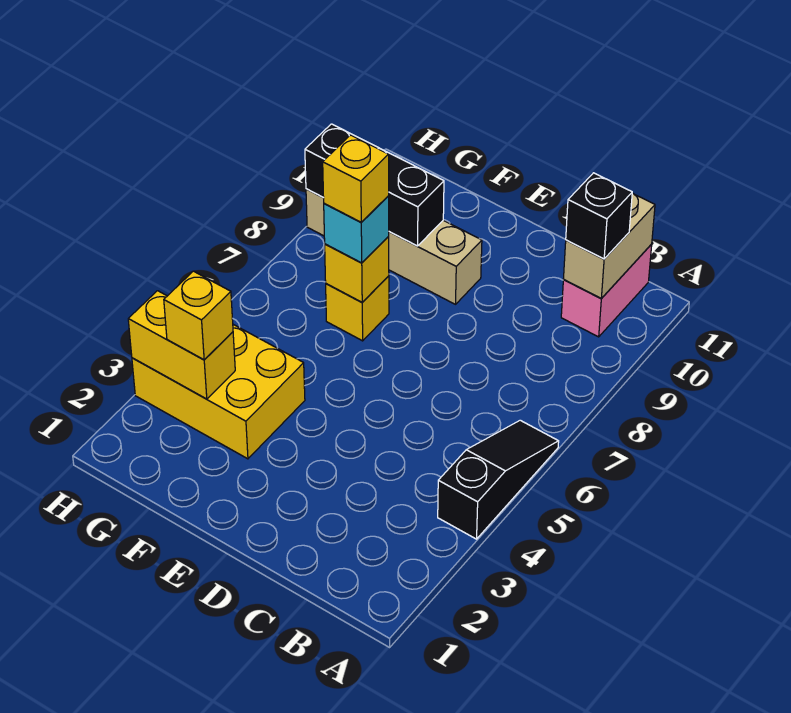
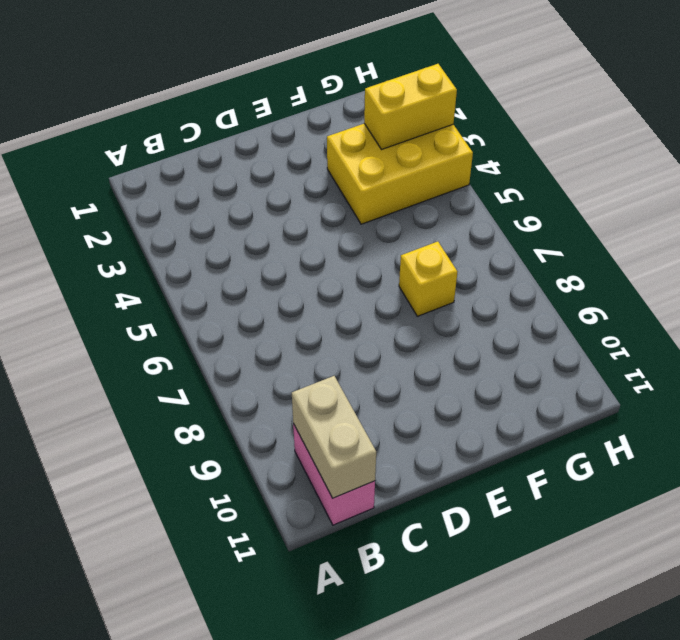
none -> black 1x3 slope [438,420,559,539]
none -> tan 1x4 brick [306,189,482,304]
none -> yellow 1x1 brick [325,237,389,302]

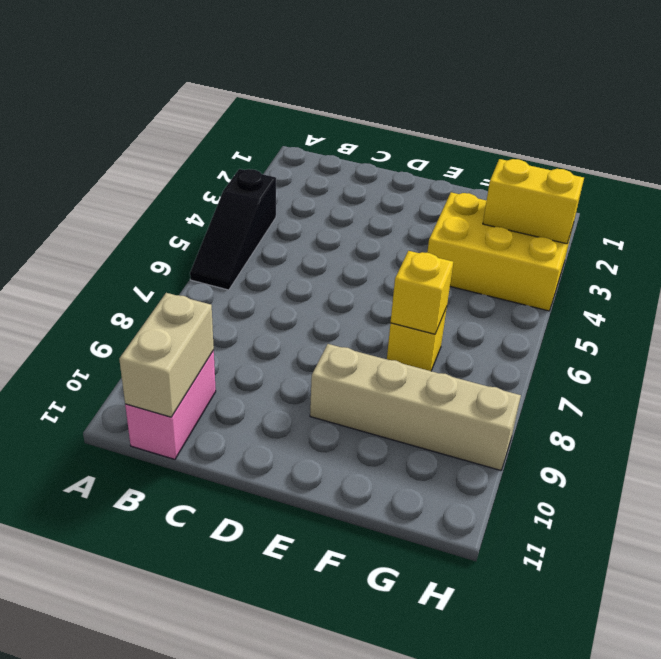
none -> black 1x3 brick [305,124,444,246]
none -> black 1x1 brick [566,173,632,259]
none -> cyan 1x1 brick [324,196,389,263]

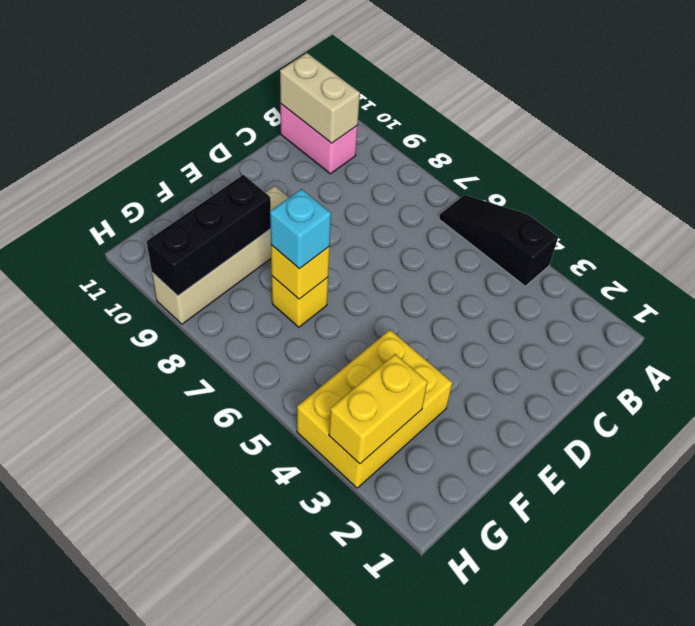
none -> black 1x1 brick [566,173,632,259]
none -> yellow 1x1 brick [164,271,233,360]
none -> yellow 1x1 brick [323,135,389,222]

